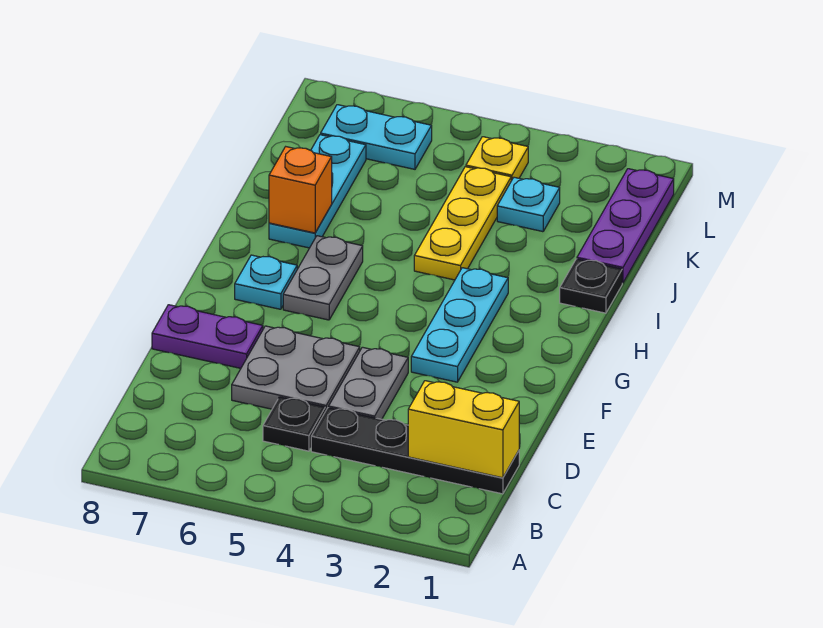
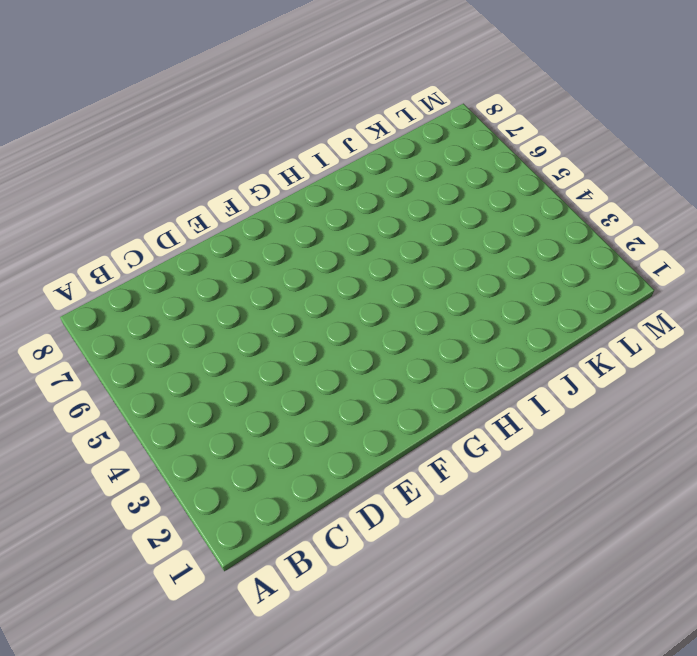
none -> black 1x4 plate [311,408,519,494]
none -> black 1x1 plate [263,397,325,451]
none -> grey 1x2 plate [329,347,408,419]

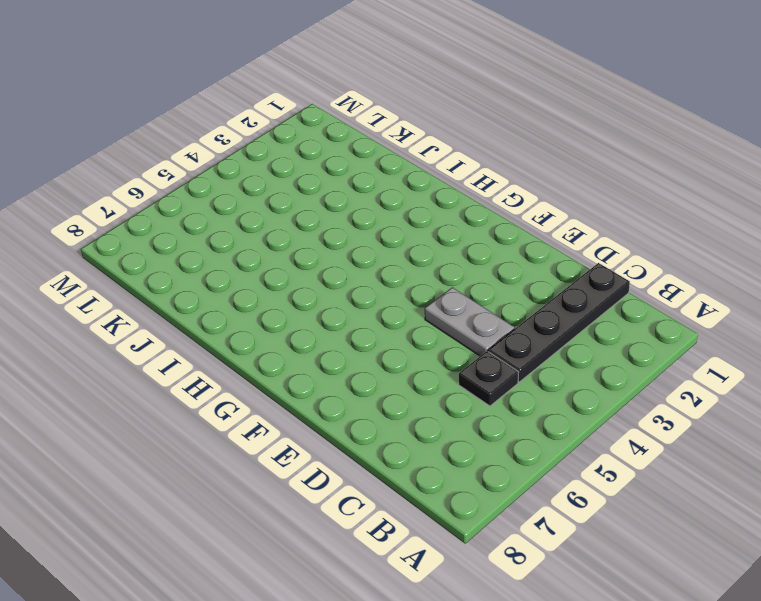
none -> grey 2x2 plate [232,326,360,411]
none -> purple 1x2 plate [152,305,263,368]
none -> cyan 1x3 plate [411,268,508,382]

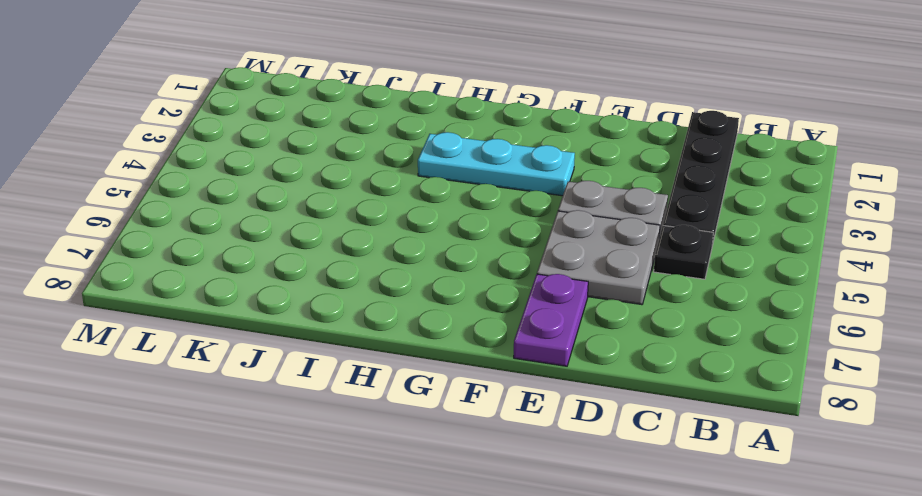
none -> grey 1x2 plate [283,236,363,320]
none -> cyan 1x1 plate [235,255,297,309]
none -> black 1x1 plate [560,259,622,313]

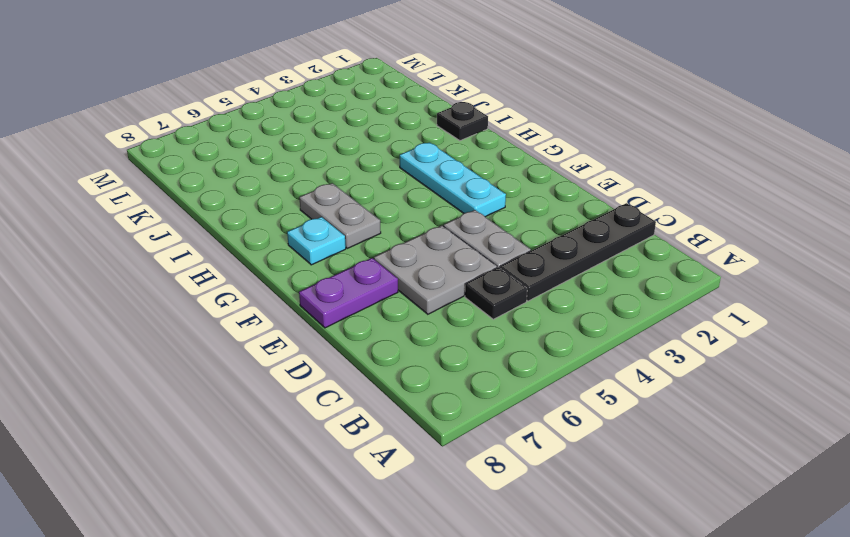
none -> yellow 1x3 plate [414,167,511,280]
none -> cyan 1x3 plate [269,135,366,248]
none -> purple 1x3 plate [577,169,674,283]

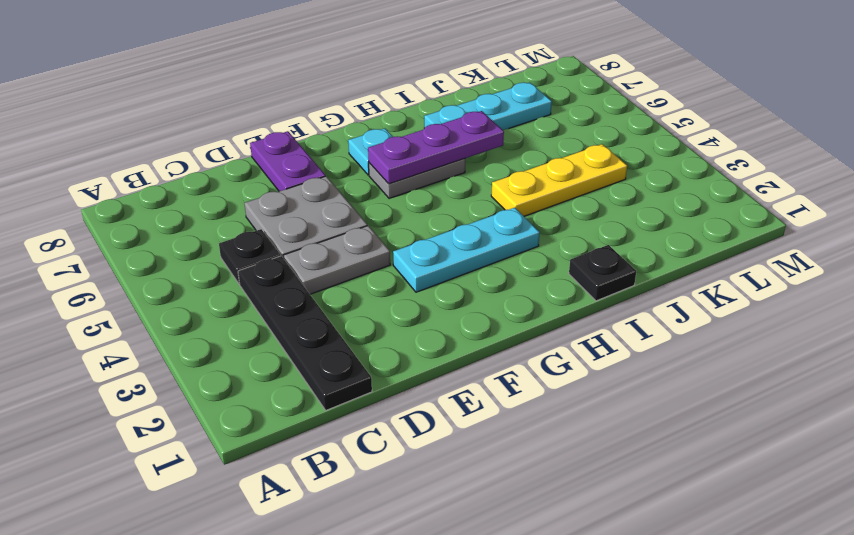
purple 1x3 plate [368,111,504,184] -> purple 1x3 plate moved to [577,169,674,283]
none -> cyan 1x1 plate [497,177,560,232]
none -> yellow 1x1 plate [466,137,528,181]
none -> cyan 1x2 plate [321,105,432,169]

